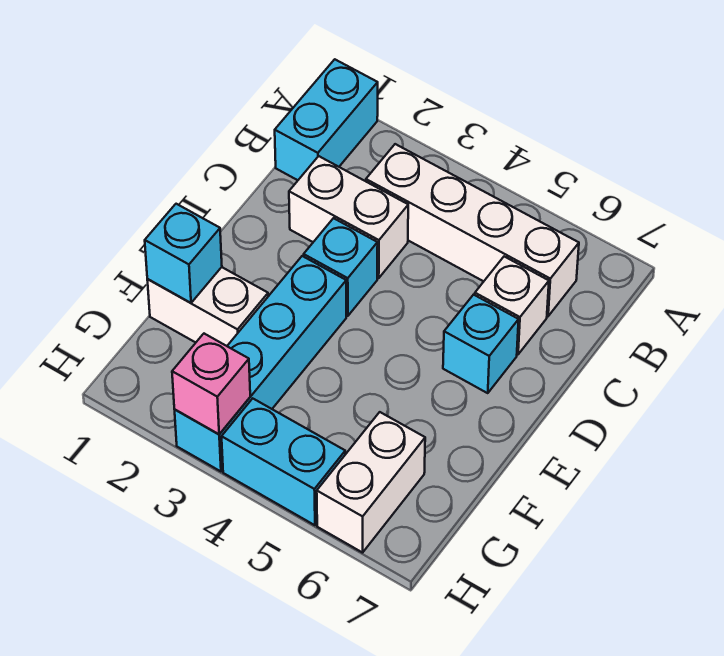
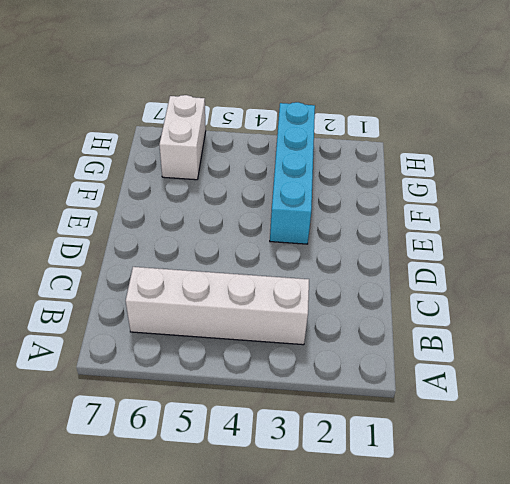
none -> cyan 1x2 brick [275,59,378,180]
none -> white 1x2 brick [289,156,408,278]
none -> white 1x1 brick [475,257,549,354]

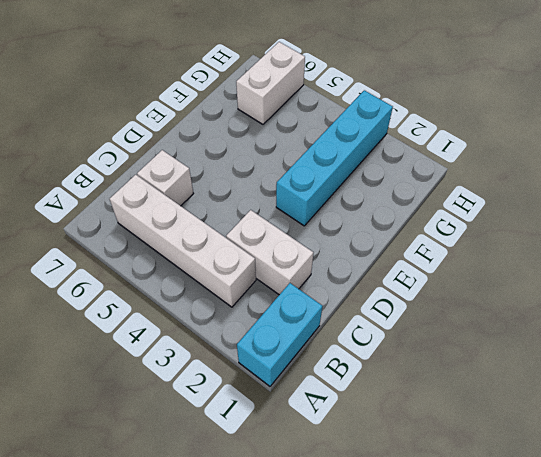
none -> cyan 1x1 brick [304,218,378,316]
none -> cyan 1x1 brick [443,295,519,393]
none -> white 1x2 brick [147,267,268,346]

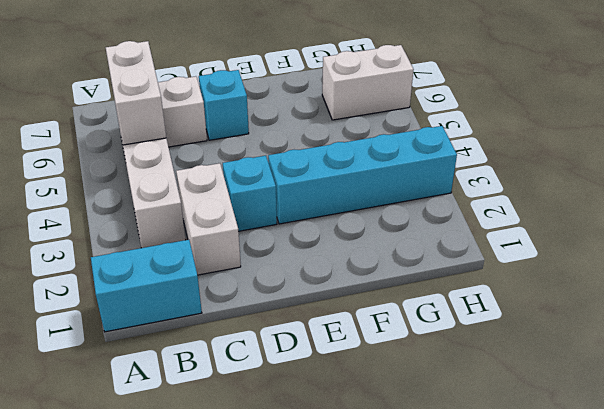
white 1x2 brick [106,41,166,145] -> white 1x2 brick moved to [147,267,268,346]
none -> cyan 1x2 brick [222,399,345,525]
none -> cyan 1x1 brick [145,204,222,303]
none -> pink 1x1 brick [172,334,250,434]

